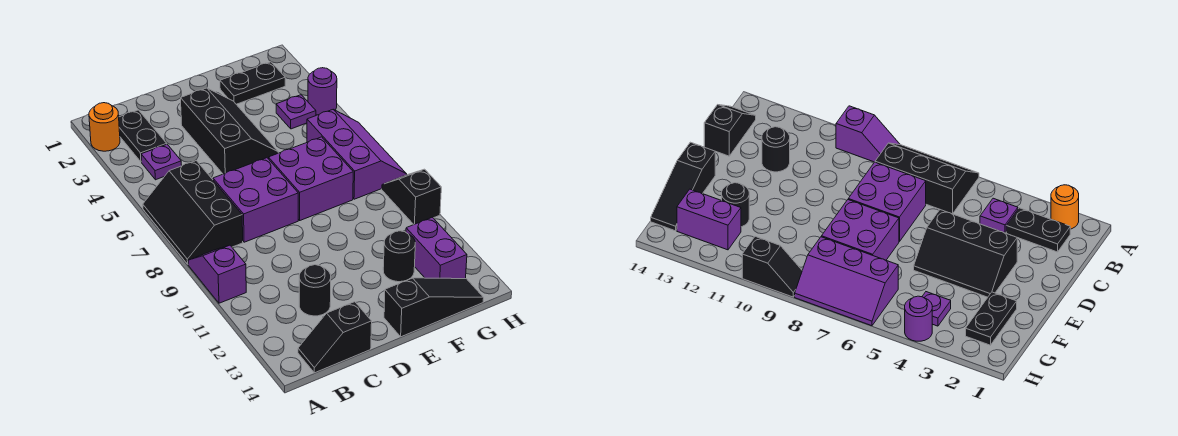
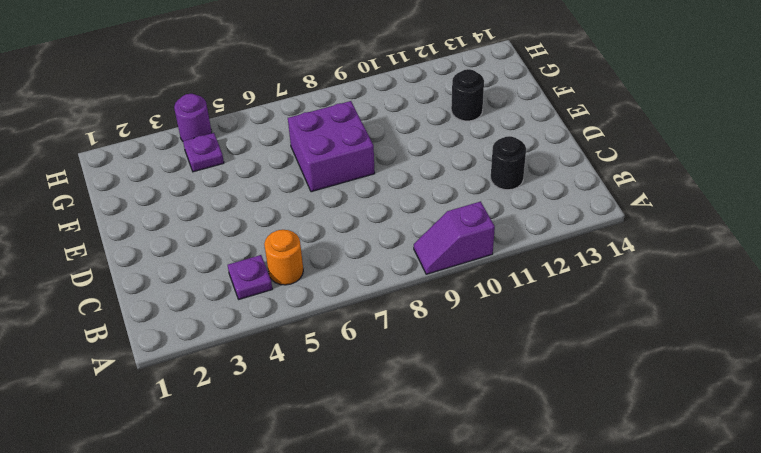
orange 1x1 round brick [264,230,303,285] -> orange 1x1 round brick moved to [89,103,120,151]
none -> black 2x3 slope [143,161,243,264]
none -> black 1x2 plate [119,110,166,162]
none -> black 1x2 slope [298,302,372,373]

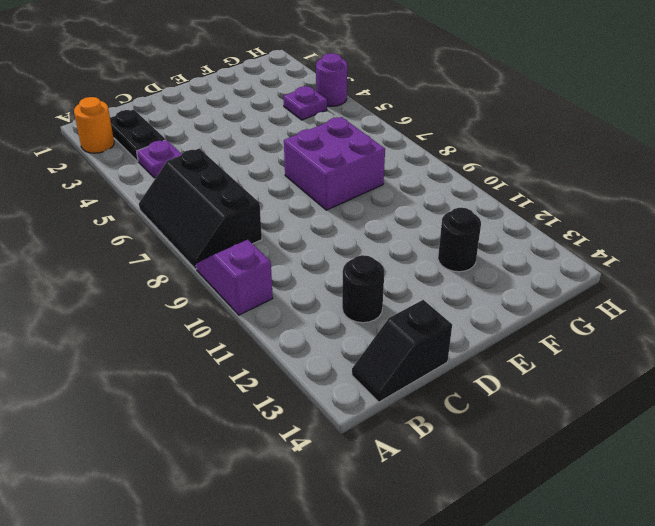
none -> purple 2x2 brick [213,158,298,242]
none -> black 2x3 slope [181,88,278,174]
none -> black 1x3 slope [384,278,484,337]

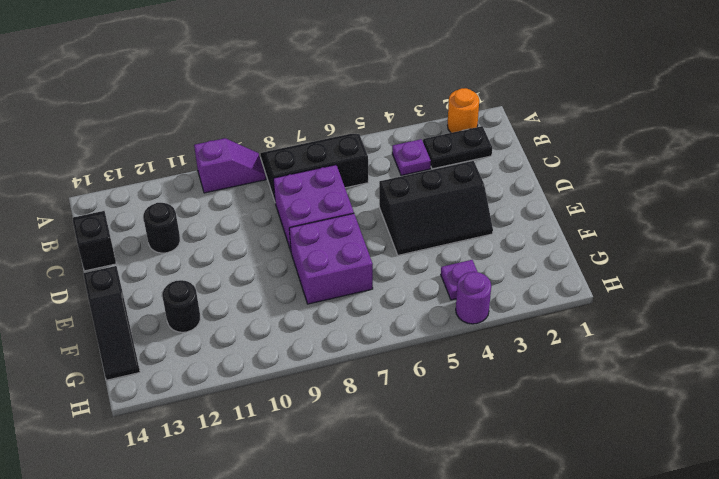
none -> black 1x2 plate [220,62,285,104]
none -> purple 2x3 slope [307,110,407,199]
none -> purple 1x2 brick [406,217,467,279]

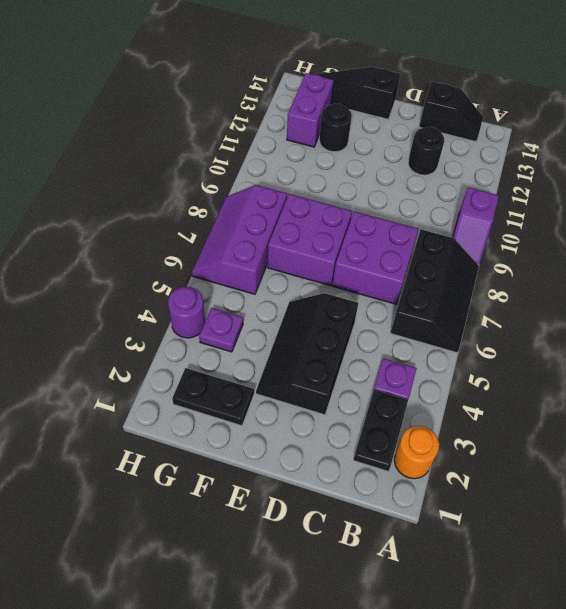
none -> black 1x2 slope [382,169,441,224]

